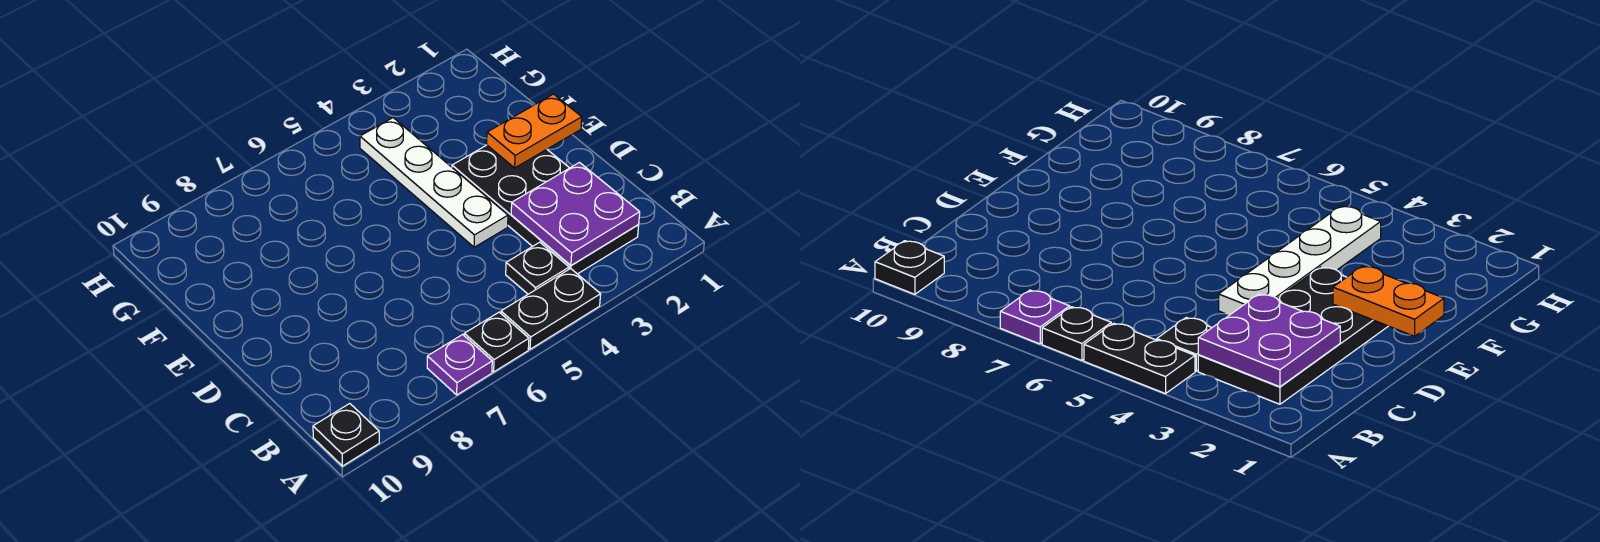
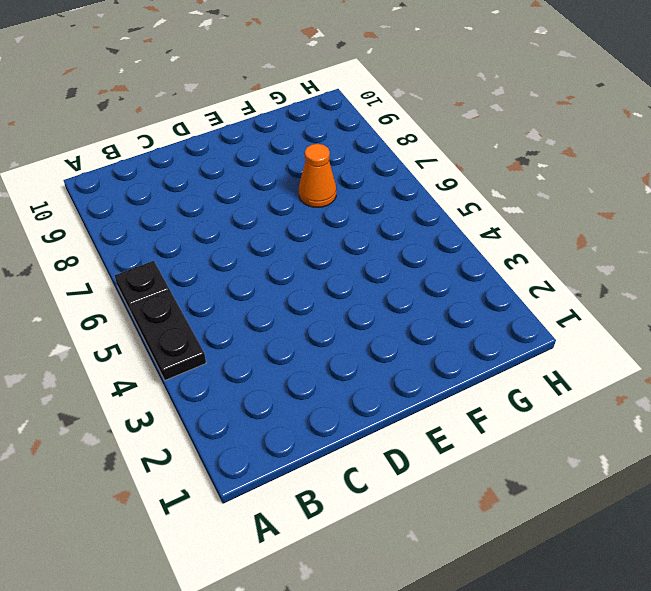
orange 1x1 cone [299,144,336,207] -> none
none -> purple 1x1 plate [427,334,492,395]
none -> black 1x1 plate [313,404,379,466]

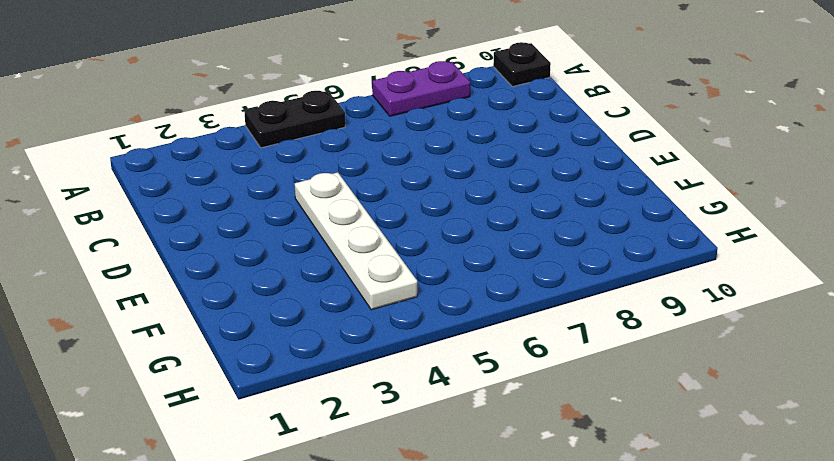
purple 1x2 plate [372,61,470,116] -> purple 1x1 plate [427,334,492,395]
none -> black 1x1 plate [464,312,529,372]
none -> black 2x4 plate [452,145,639,274]

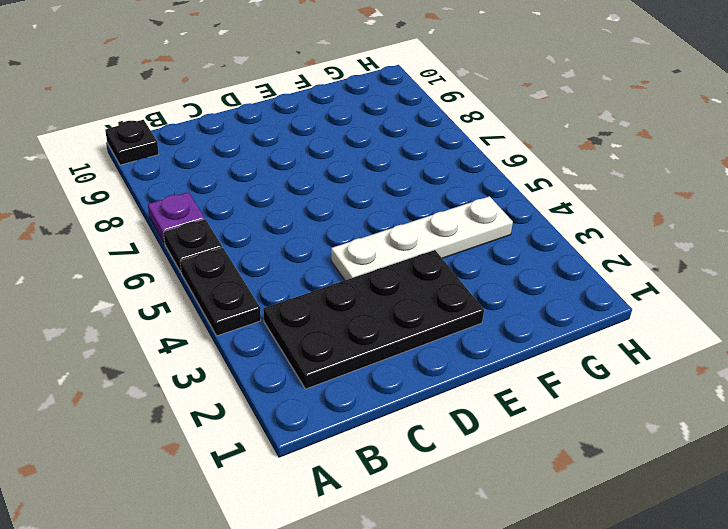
none -> black 1x1 plate [506,242,569,294]
none -> purple 2x2 plate [511,162,640,265]

